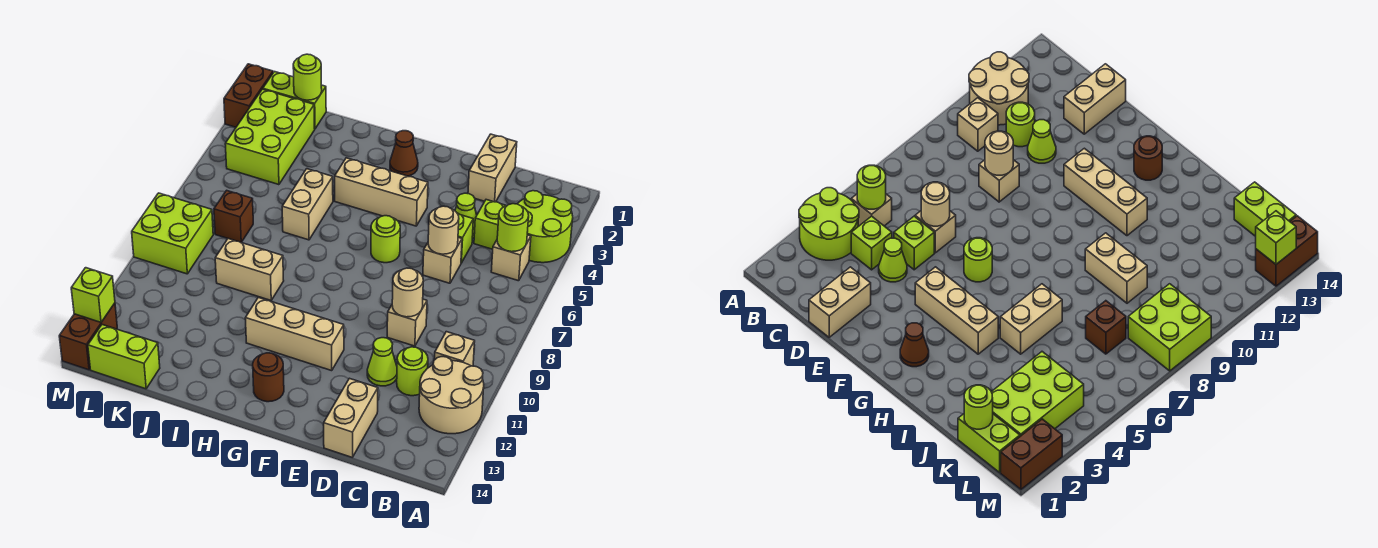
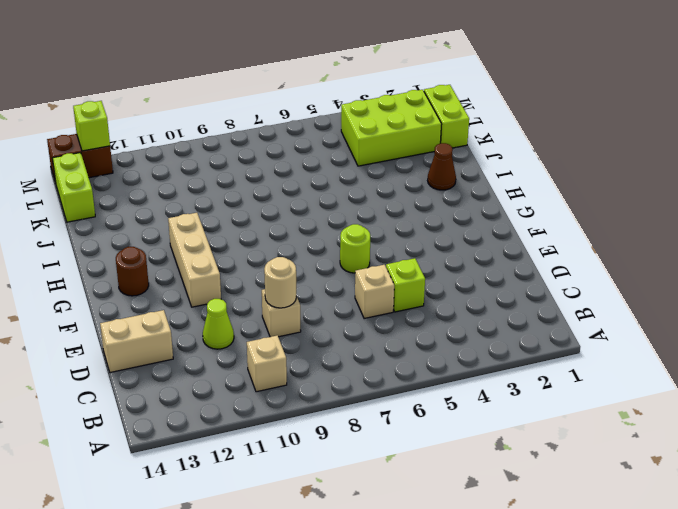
brown 1x1 cone [428,143,456,190] -> brown 1x1 cone moved to [390,131,418,176]
none -> lime 2x2 round brick [518,191,573,263]
none -> tan 2x2 round brick [419,357,484,434]
none -> tan 1x1 brick [491,235,531,281]
none -> lime 1x1 brick [474,200,506,249]

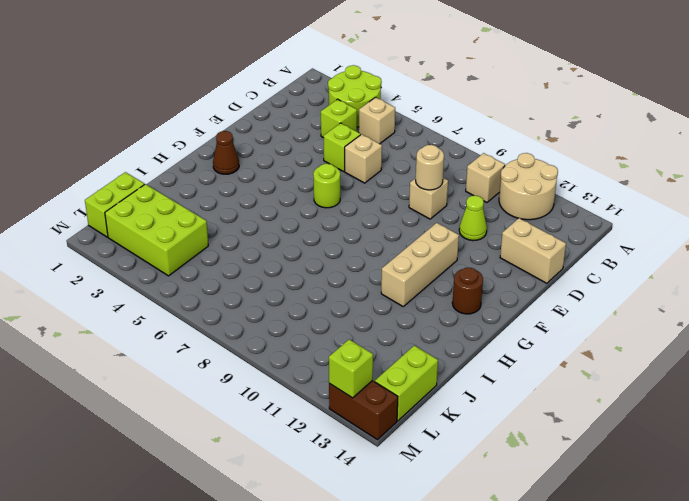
none -> lime 1x1 round brick [397,347,428,396]
none -> tan 1x2 brick [468,134,517,202]
none -> lime 1x1 cone [455,193,477,239]
none -> tan 1x3 brick [335,158,428,226]

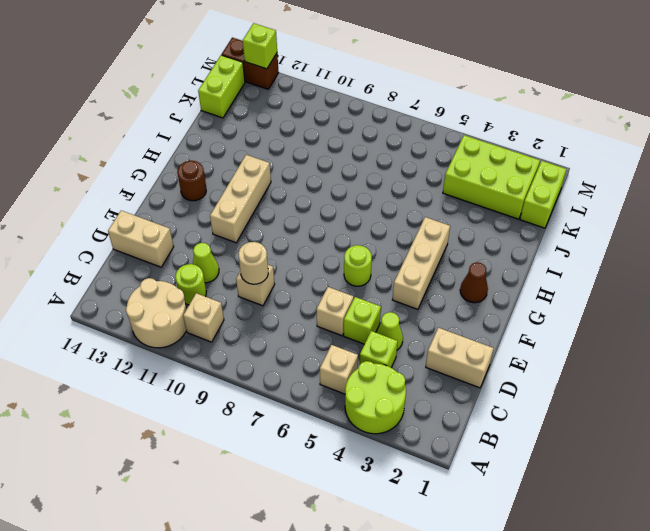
none -> tan 1x2 brick [282,169,333,240]
none -> tan 1x2 brick [215,239,284,300]
none -> brown 1x1 brick [214,190,253,242]
none -> lime 2x2 brick [132,193,213,274]

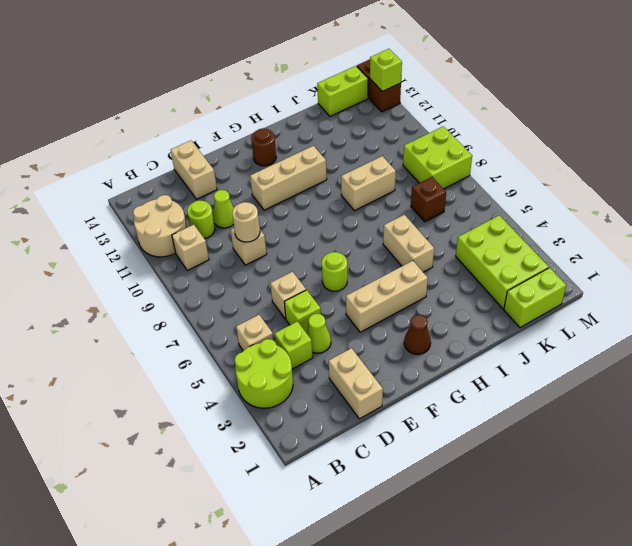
none -> brown 1x2 brick [224,64,273,127]
none -> lime 1x1 round brick [497,204,529,252]
none -> tan 1x1 round brick [428,206,459,254]
none -> lime 1x1 round brick [293,54,322,100]

